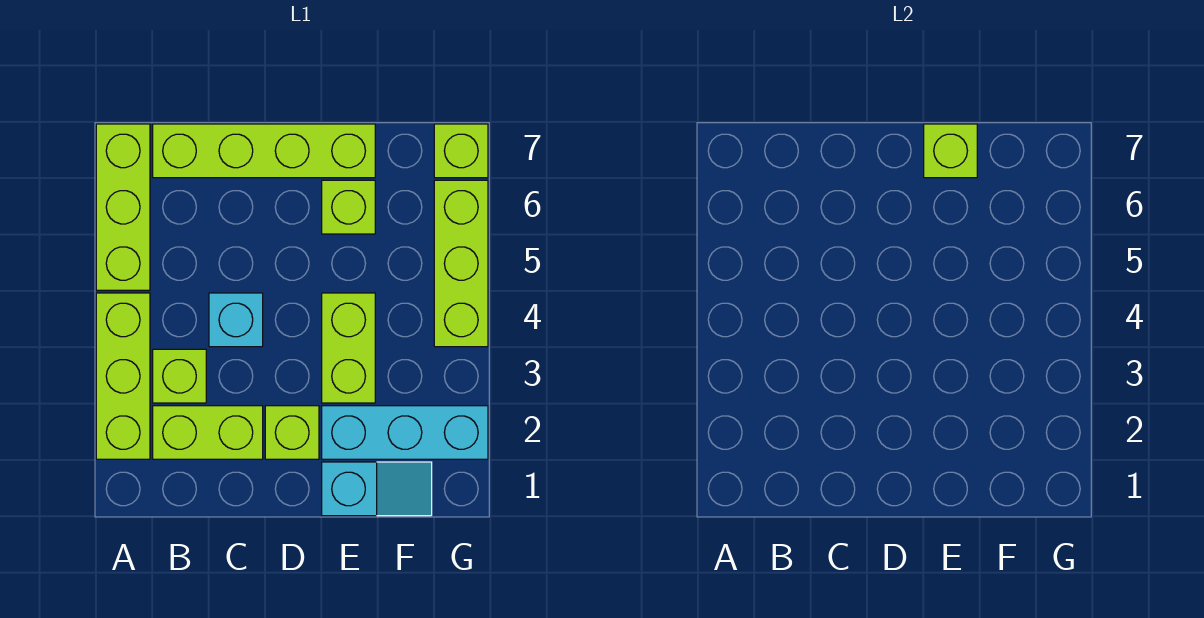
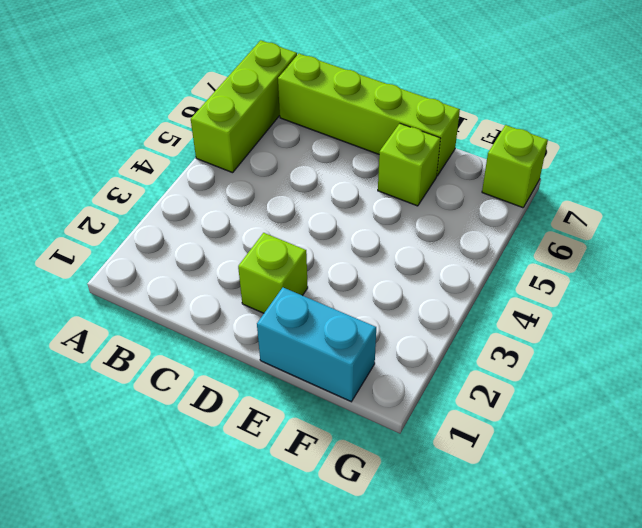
cyan 1x2 brick [257,288,376,402] -> cyan 1x2 slope [322,462,432,516]
none -> lime 1x3 brick [96,293,150,459]
none -> lime 1x2 brick [153,406,263,459]
none -> lime 1x1 brick [153,349,206,403]

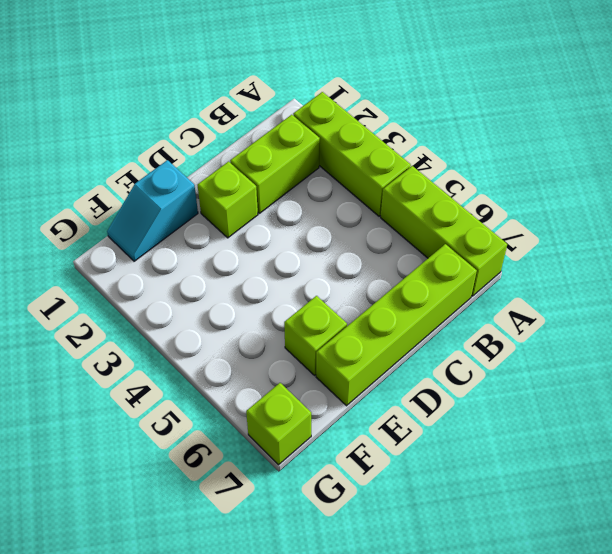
none -> lime 1x1 brick [153,349,206,403]
none -> cyan 1x1 brick [209,293,263,347]
none -> cyan 1x3 brick [322,406,488,459]

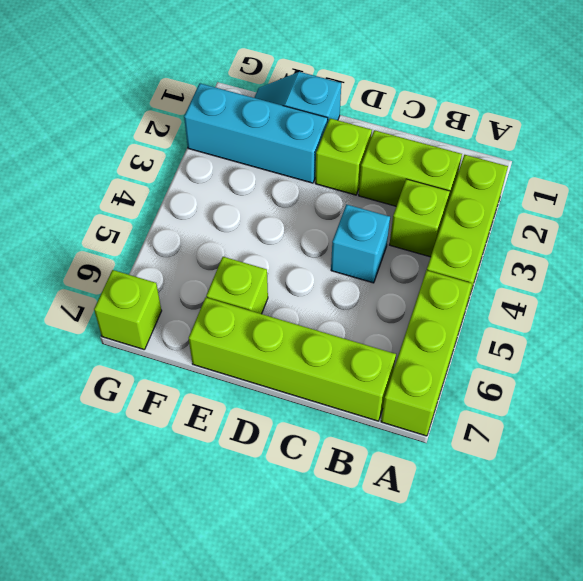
none -> lime 1x2 brick [322,293,375,403]
none -> lime 1x3 brick [434,180,488,347]
none -> lime 1x1 brick [924,124,977,178]

